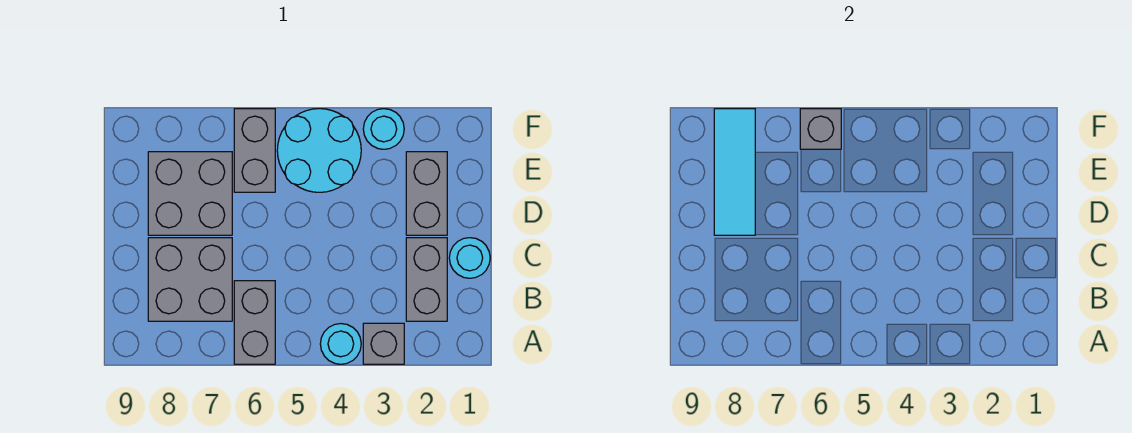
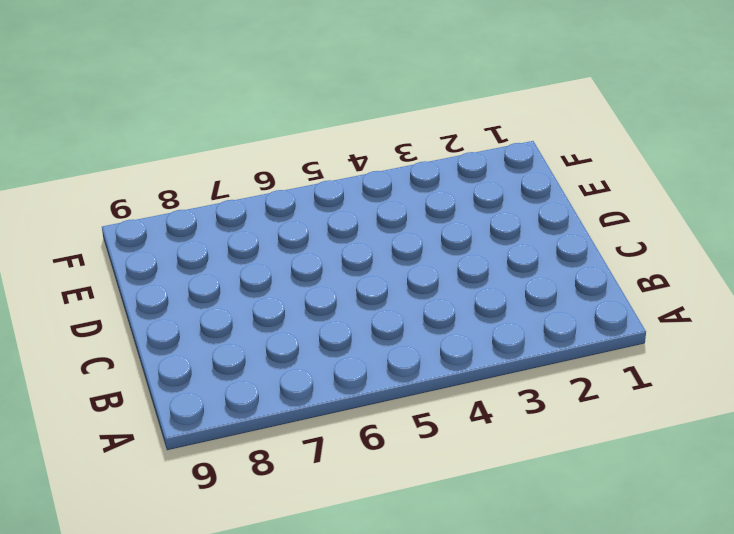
none -> grey 1x1 brick [363,323,404,364]
none -> cyan 1x1 round brick [320,324,361,364]
none -> grey 1x2 brick [234,281,275,364]

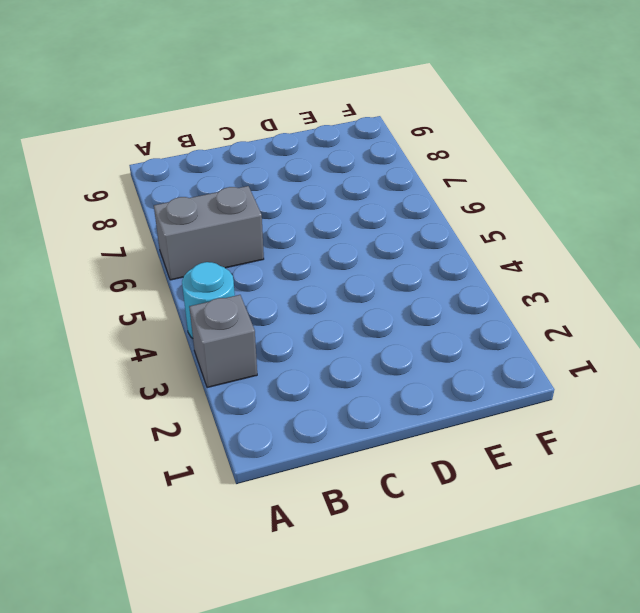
none -> grey 1x2 brick [406,238,447,321]
none -> grey 2x2 brick [148,238,232,321]
none -> cyan 1x1 round brick [449,238,490,278]

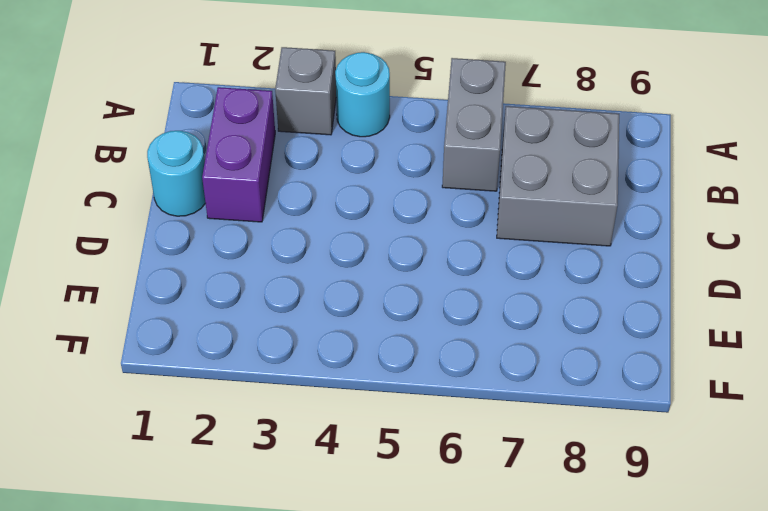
purple 1x2 brick [202,87,275,222] -> grey 1x2 brick [406,238,447,321]
none -> grey 1x2 brick [406,152,447,235]
none -> grey 2x2 brick [148,152,232,235]
none -> cyan 2x2 round brick [277,109,361,192]

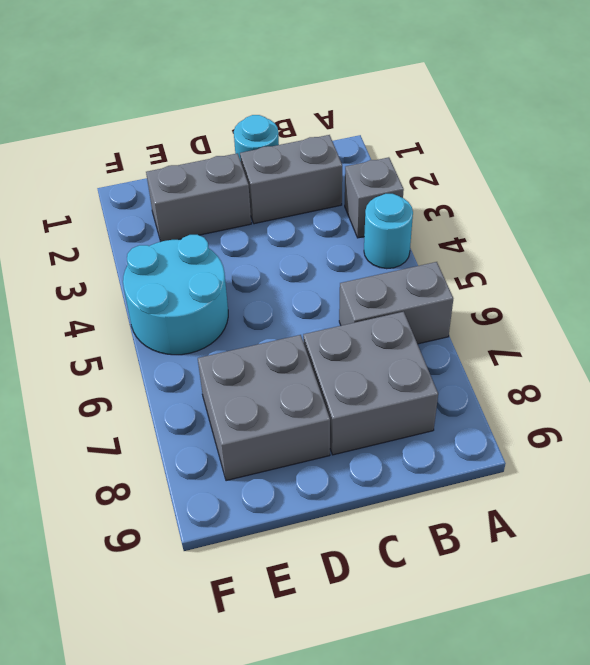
none -> grey 1x2 brick [234,109,275,192]
none -> cyan 1x1 round brick [363,109,404,149]
none -> cyan 1x3 tile [714,109,755,235]

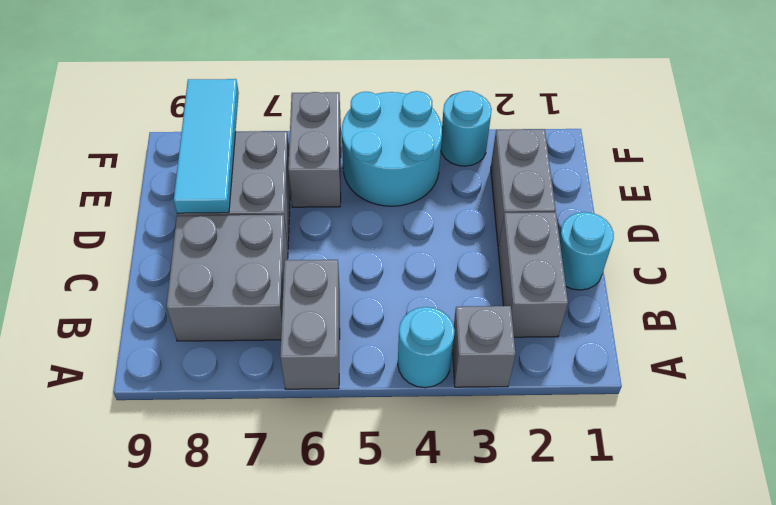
none -> grey 1x1 brick [800,109,841,149]

